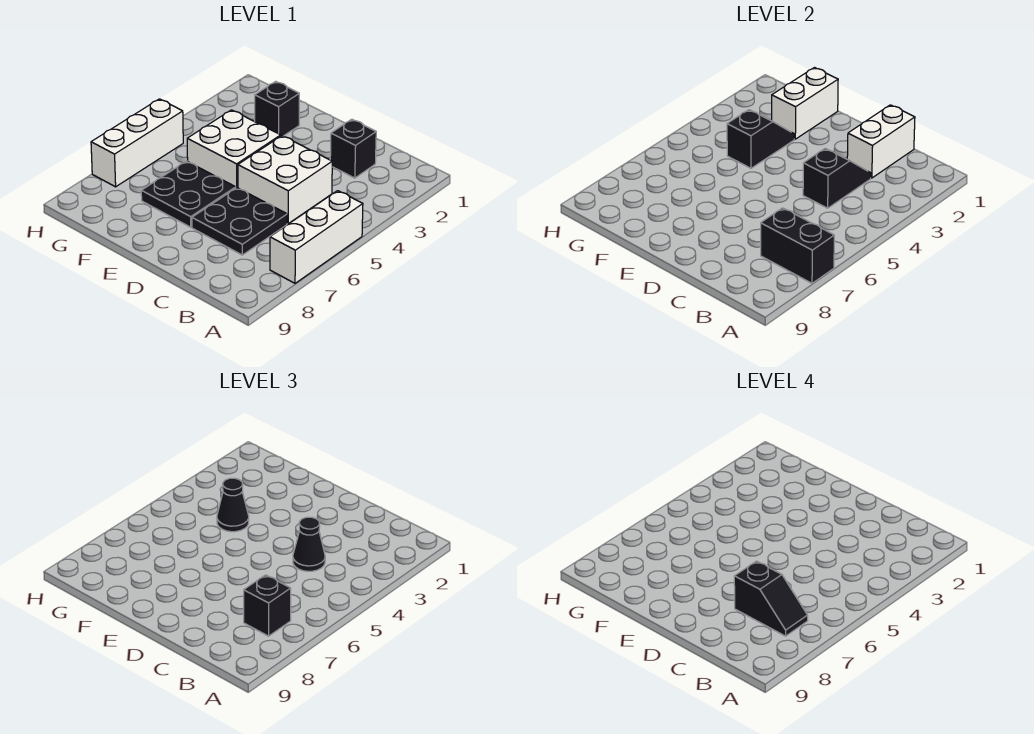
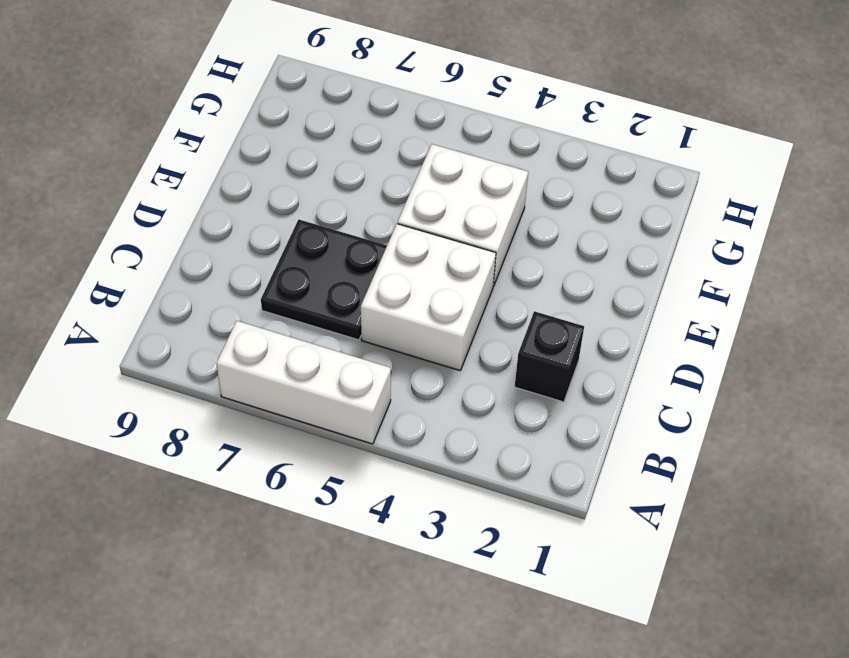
none -> black 2x2 plate [141,161,236,227]
none -> black 1x1 brick [255,81,299,136]
none -> white 1x3 brick [91,99,183,187]

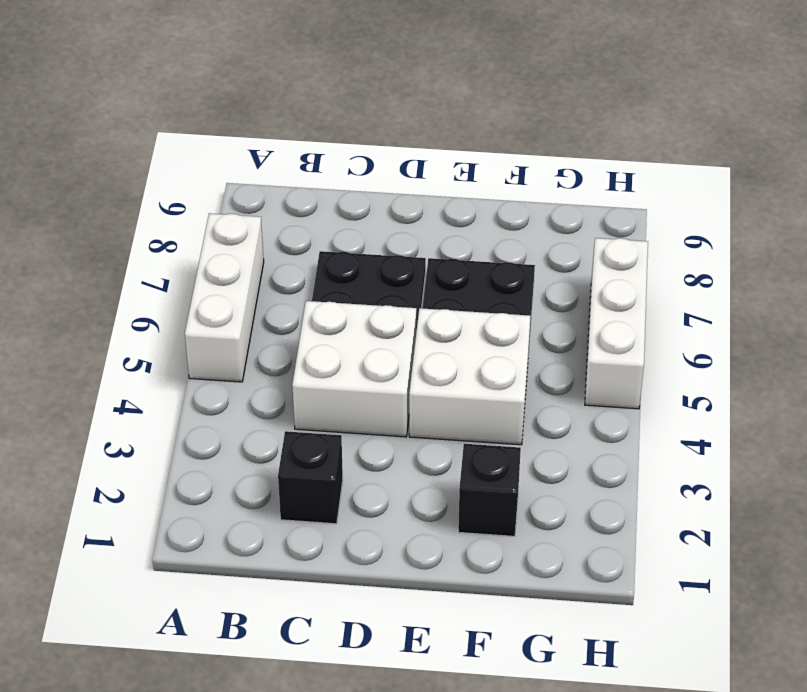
none -> black 1x2 brick [761,208,834,283]
none -> white 1x2 brick [847,105,915,178]
none -> black 1x2 slope [803,148,871,208]

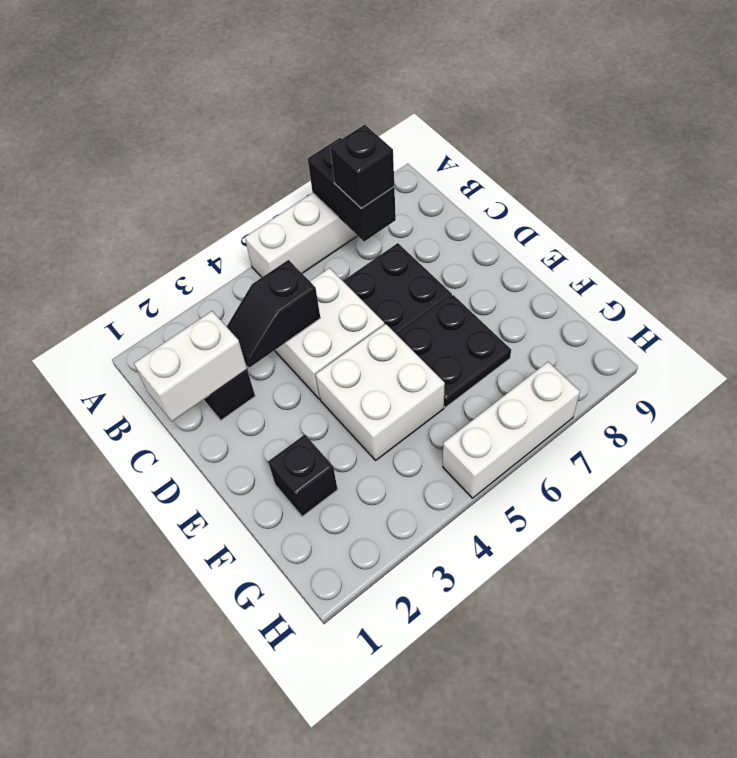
none -> white 1x2 brick [772,68,838,139]
none -> black 1x2 slope [727,110,794,168]
none -> black 1x1 cone [293,517,325,571]

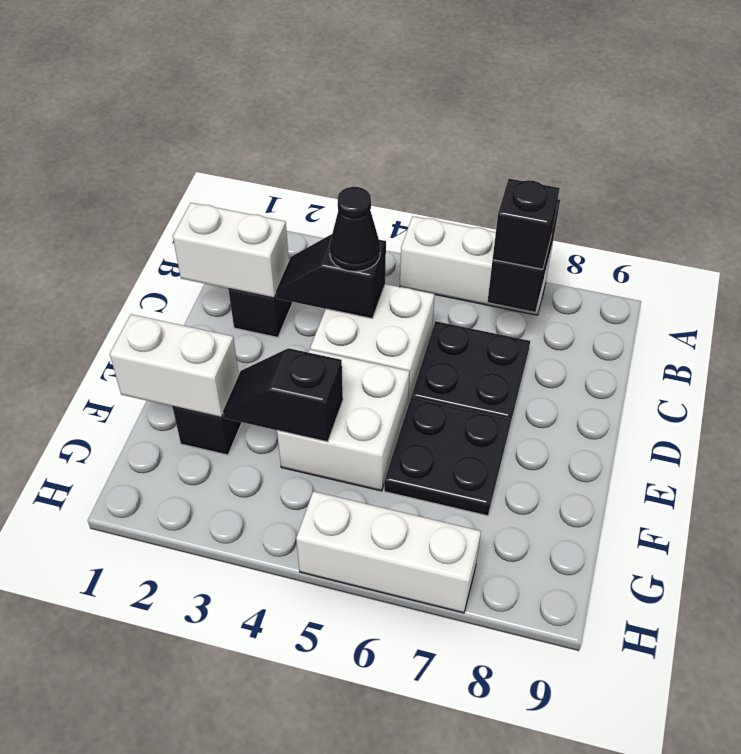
none -> black 1x1 cone [217,478,249,532]
none -> black 1x2 slope [734,561,808,636]

